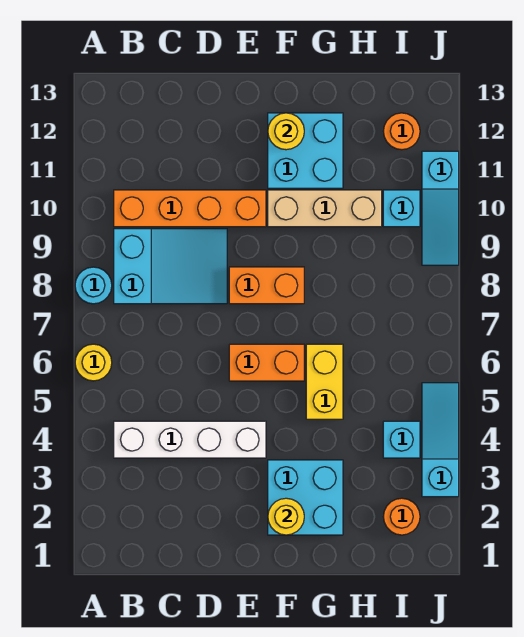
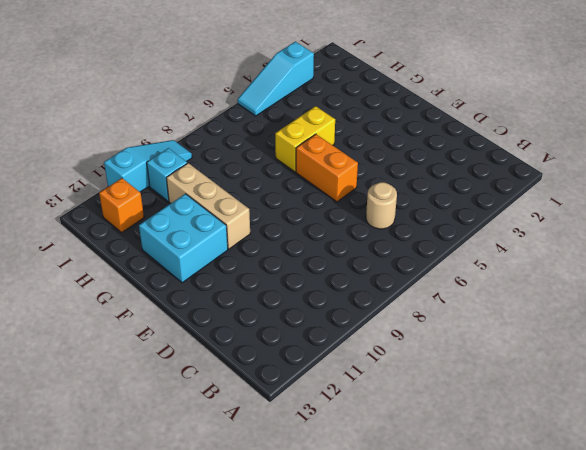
tan 1x1 round brick [366,182,397,229] -> none
orange 1x1 brick [99,178,144,232] -> orange 1x1 round brick [383,113,420,150]
none -> yellow 1x1 round brick [75,344,112,381]
none -> cyan 1x1 round brick [75,267,112,304]
none -> white 1x4 brick [114,421,266,458]

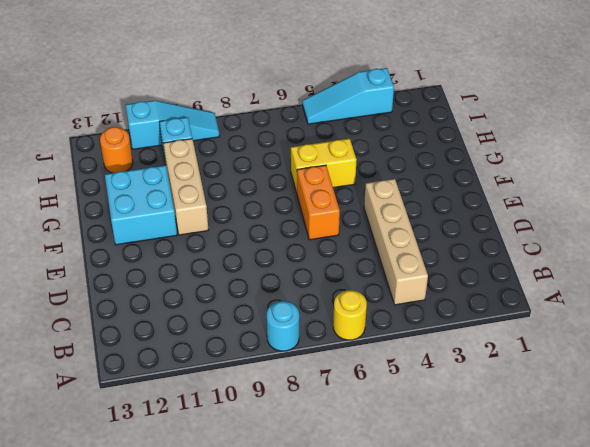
tan 1x4 brick [364,179,428,305] -> white 1x4 brick [114,421,266,458]
none -> cyan 2x3 slope [114,229,227,304]
none -> orange 1x4 brick [114,190,266,227]
none -> orange 1x2 brick [229,267,304,304]

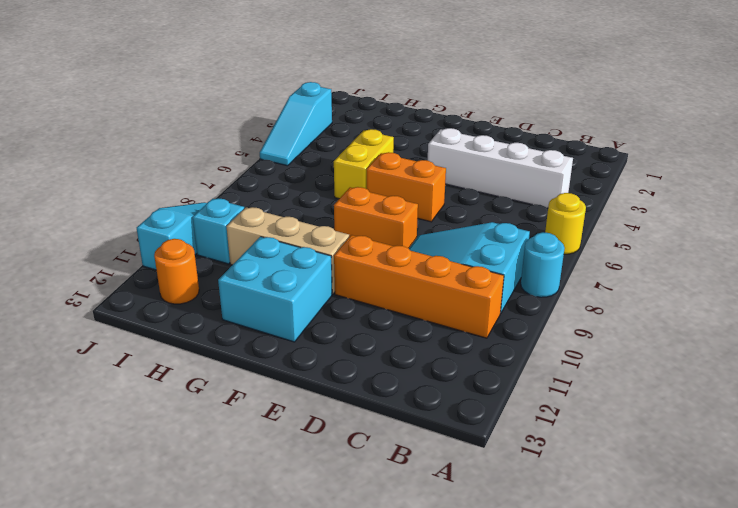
none -> cyan 2x2 brick [268,460,343,535]
none -> orange 1x1 round brick [383,498,420,535]
none -> cyan 1x1 brick [383,421,420,458]

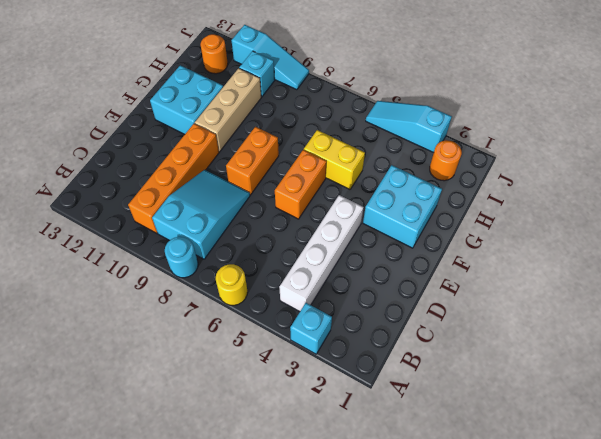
cyan 1x1 brick [290,303,332,354] -> cyan 1x1 brick moved to [383,421,420,458]
none -> yellow 1x1 round brick [268,498,304,535]
none -> yellow 1x1 round brick [268,113,304,150]

